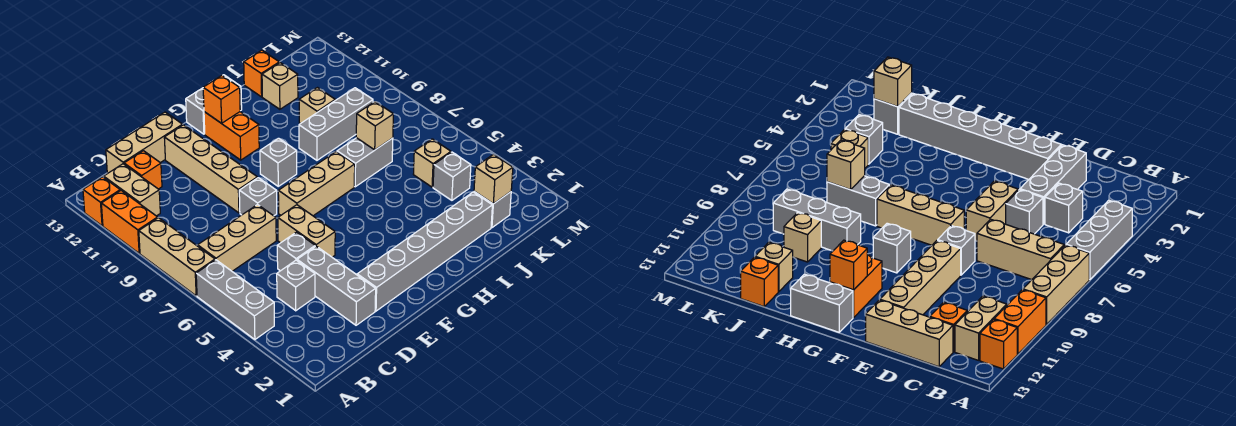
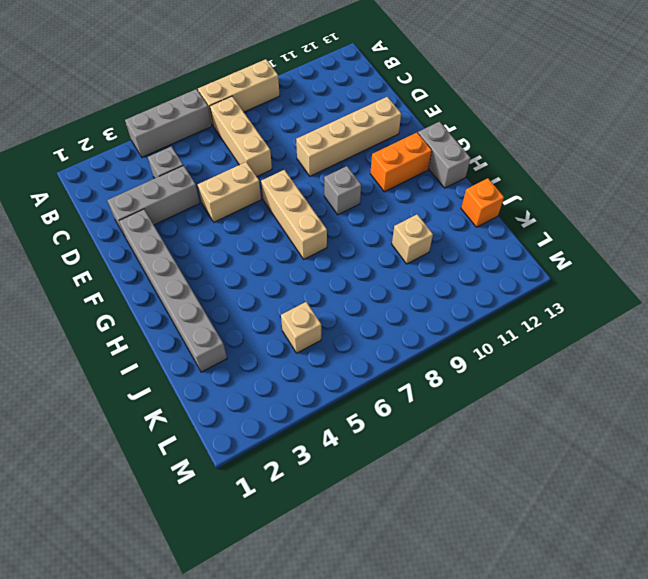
none -> orange 1x2 brick [101,191,158,253]
none -> orange 1x1 brick [83,177,120,226]
none -> tan 1x2 brick [104,164,160,216]
none -> orange 1x1 brick [124,151,162,189]

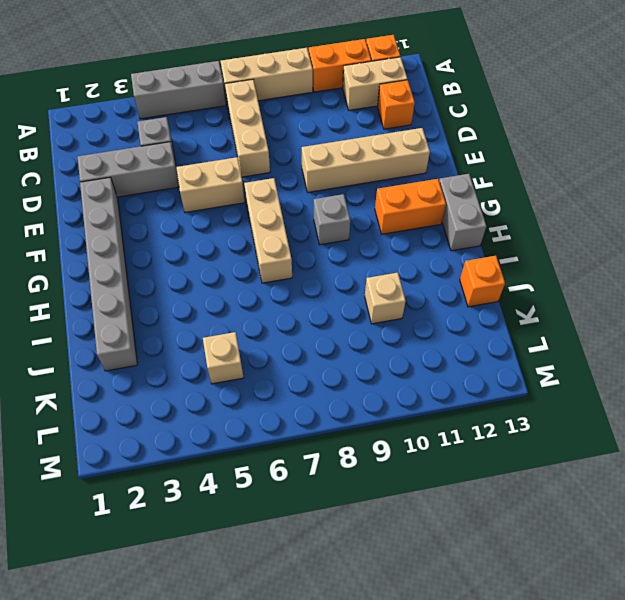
none -> tan 1x3 brick [106,112,182,173]
none -> grey 1x1 brick [277,232,315,271]
none -> grey 1x1 brick [239,178,277,216]
none -> grey 1x2 brick [337,138,393,187]

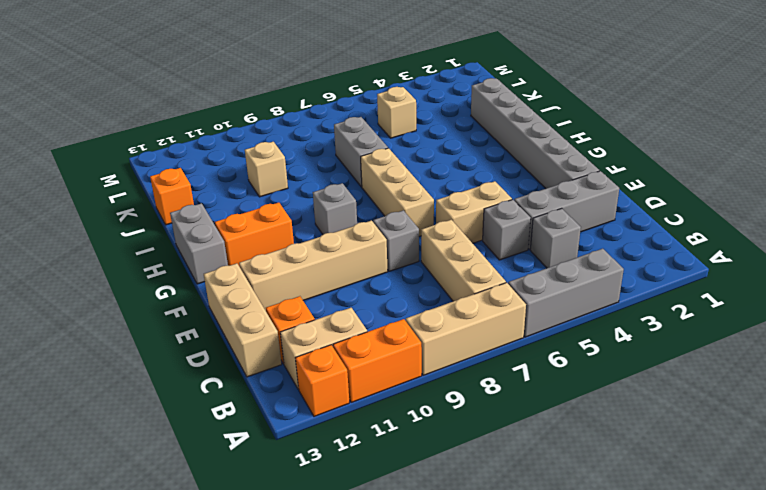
none -> grey 1x3 brick [299,88,373,160]
none -> tan 1x1 brick [262,63,298,109]
none -> grey 1x1 brick [474,191,511,228]
none -> grey 1x1 brick [433,152,471,200]

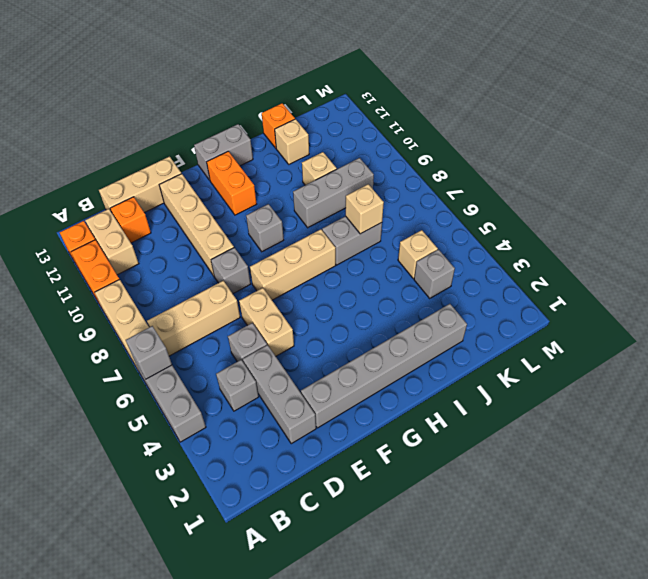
grey 1x1 brick [126,326,172,379] -> grey 1x1 brick moved to [474,191,511,228]
none -> orange 1x1 brick [203,76,240,123]
none -> tan 1x1 brick [474,154,513,204]

